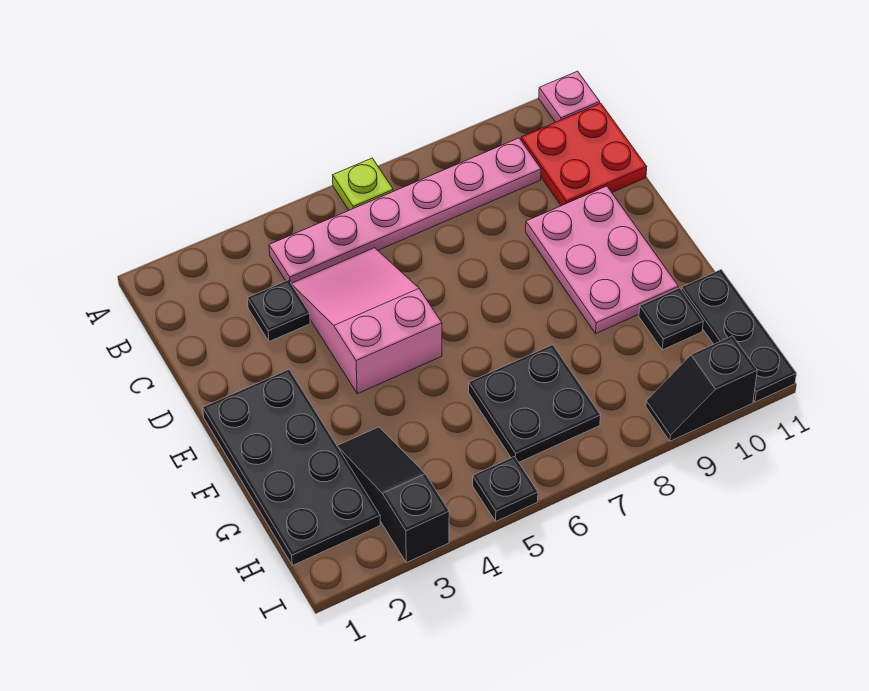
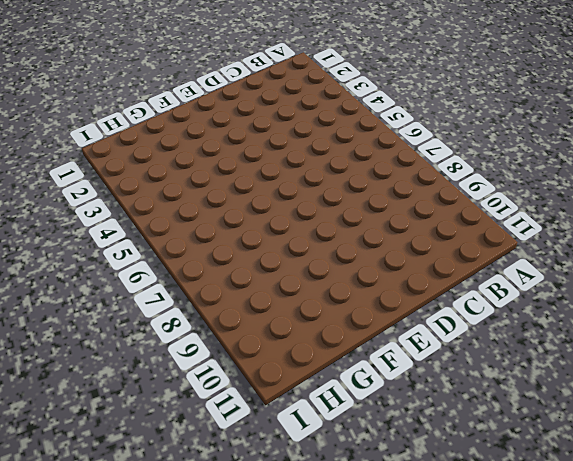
none -> lime 1x1 plate [332,158,393,210]
none -> pink 1x1 plate [539,71,600,122]
none -> pink 1x6 plate [269,138,541,283]

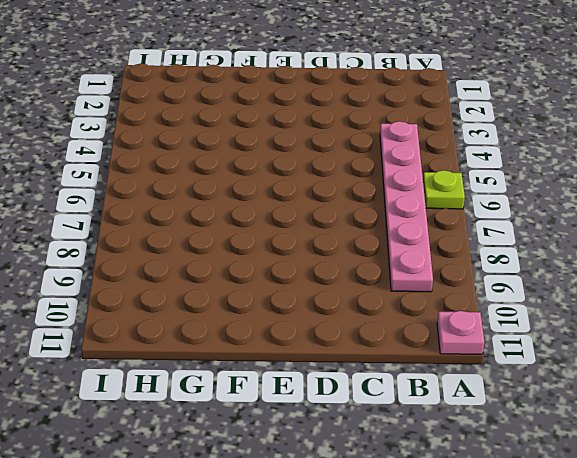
none -> red 2x2 plate [521,103,647,206]
none -> black 1x1 plate [247,280,310,342]
none -> pink 2x3 slope [291,248,442,394]

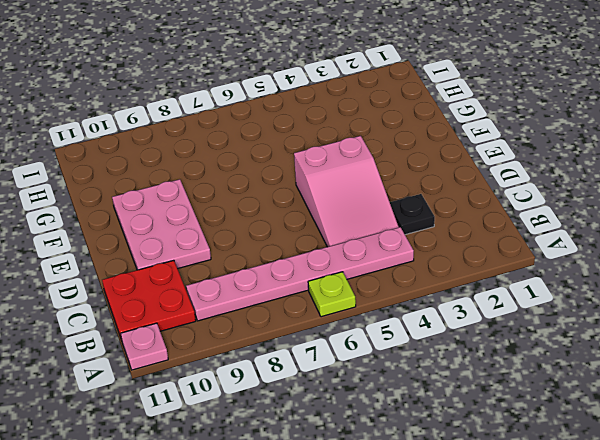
none -> black 2x4 plate [203,370,380,566]
none -> black 1x3 slope [337,427,449,563]
none -> black 2x2 plate [469,345,601,462]

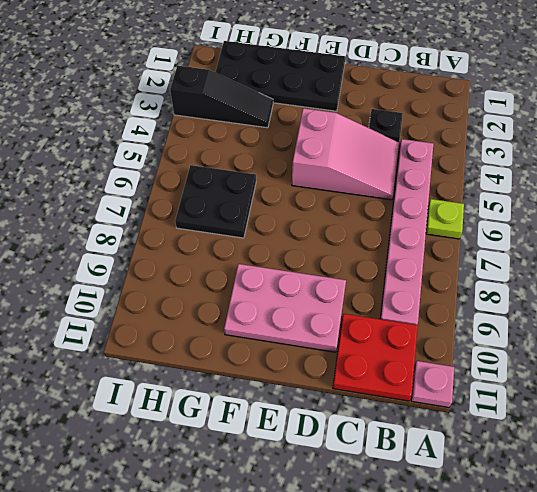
none -> black 1x1 plate [639,288,703,350]
none -> black 1x3 plate [681,270,796,402]
none -> black 1x1 plate [473,457,538,521]

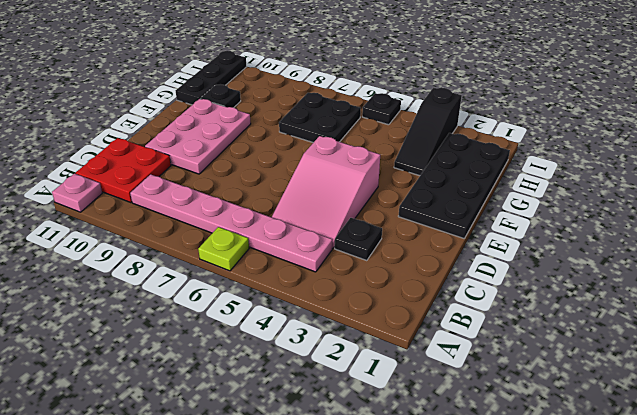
none -> black 1x2 slope [646,336,757,441]

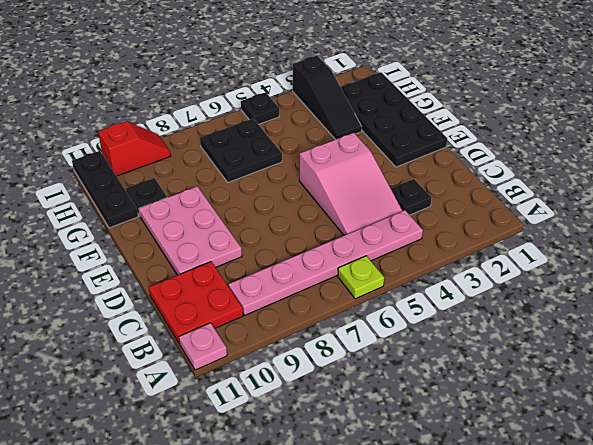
red 1x2 slope [98,121,171,176] -> black 1x2 slope [646,336,757,441]

